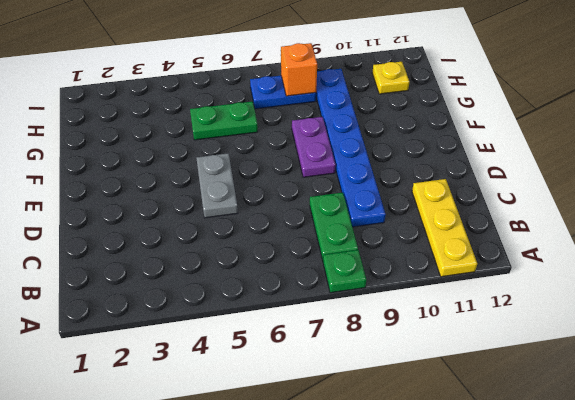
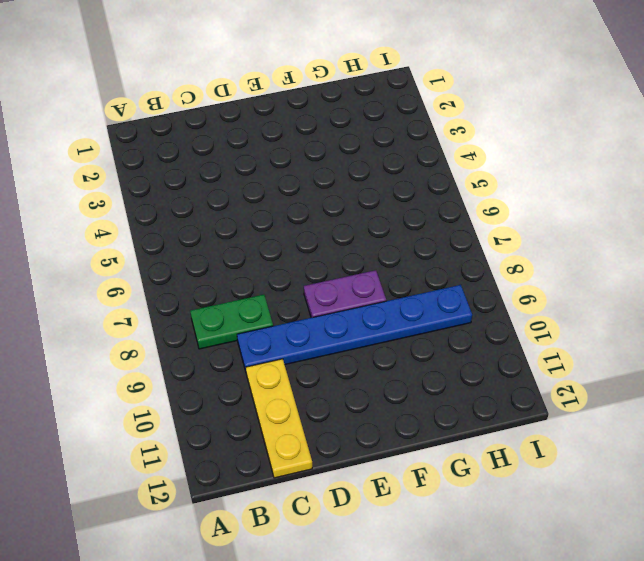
yellow 1x3 plate [246,359,312,478] -> yellow 1x3 plate turned to [412,179,477,277]
none -> green 1x1 plate [323,250,366,293]
none -> grey 1x2 plate [196,153,238,218]

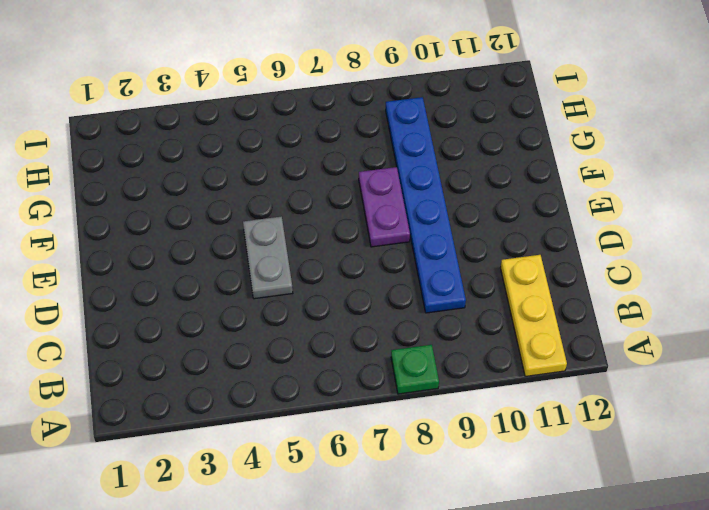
none -> green 1x2 plate [310,193,358,260]
none -> green 1x2 plate [190,101,258,140]

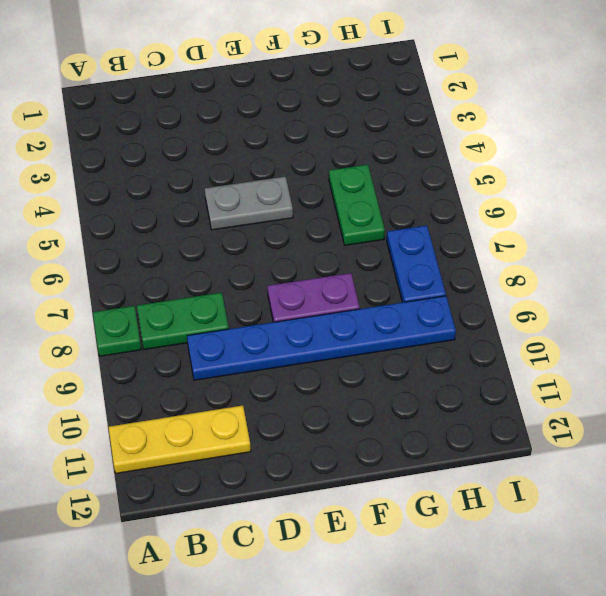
none -> yellow 1x1 plate [372,62,409,94]
none -> orange 1x1 brick [281,43,317,96]

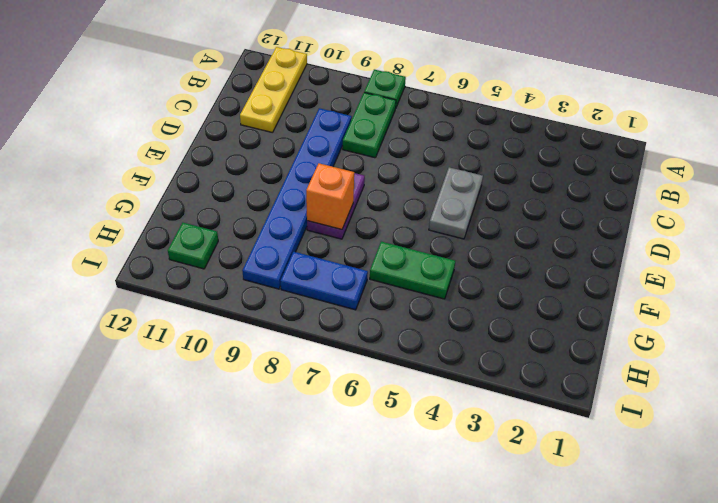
orange 1x1 brick [306,163,354,229] -> orange 1x1 brick moved to [281,43,317,96]
green 1x1 plate [168,223,218,269] -> yellow 1x1 plate [372,62,409,94]

